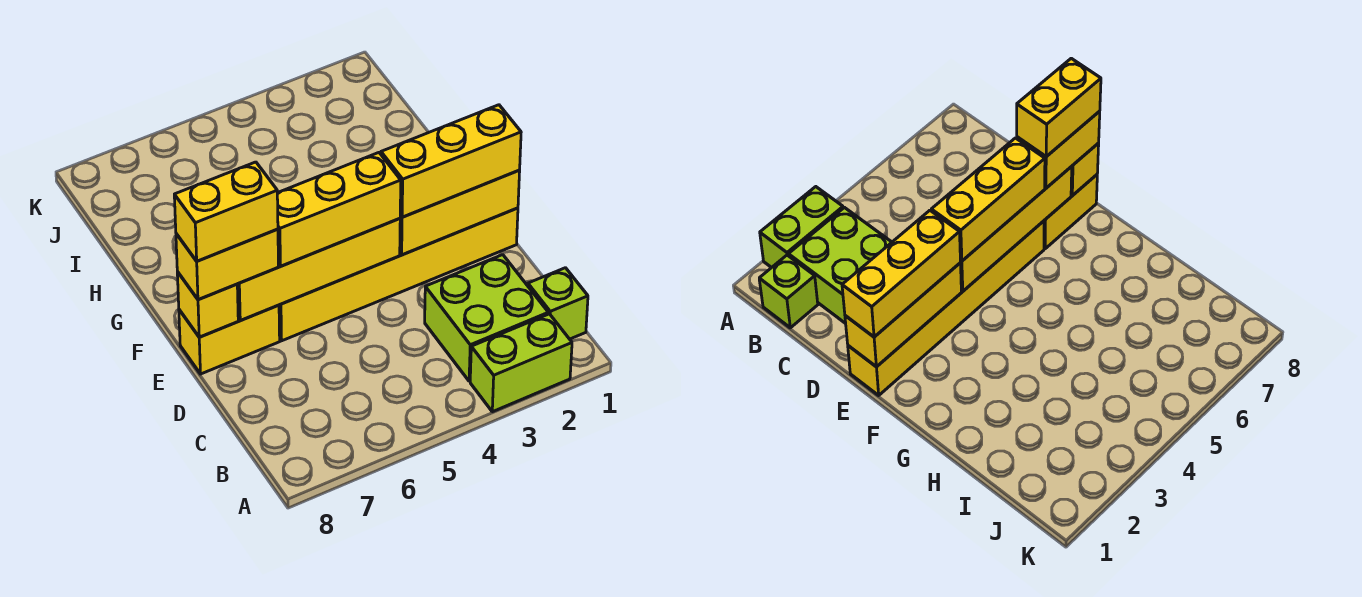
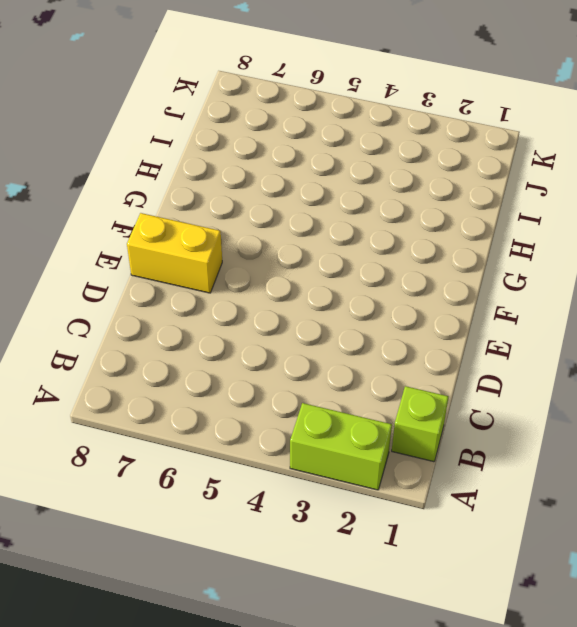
none -> lime 2x2 brick [425,255,548,381]
none -> yellow 1x6 brick [279,208,518,341]
none -> yellow 1x3 brick [400,170,520,255]

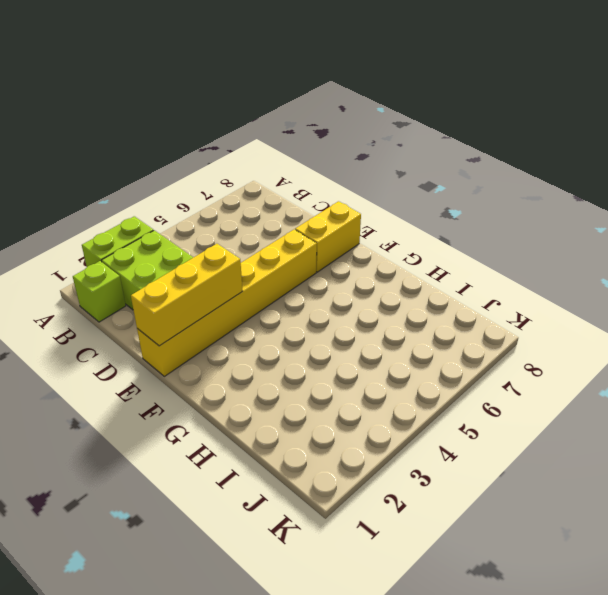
none -> yellow 1x4 brick [237,219,400,320]
none -> yellow 1x1 brick [177,272,238,337]
none -> yellow 1x3 brick [381,105,521,217]

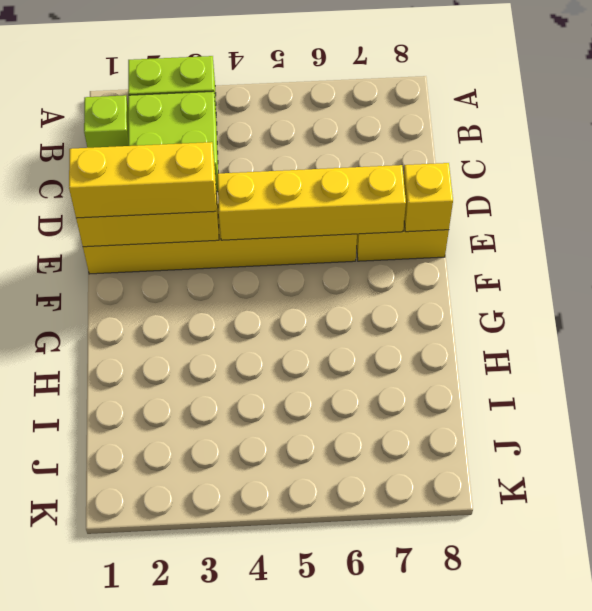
none -> yellow 1x3 brick [277,153,401,266]
none -> yellow 1x2 brick [176,229,278,300]
none -> yellow 1x2 brick [174,162,278,261]

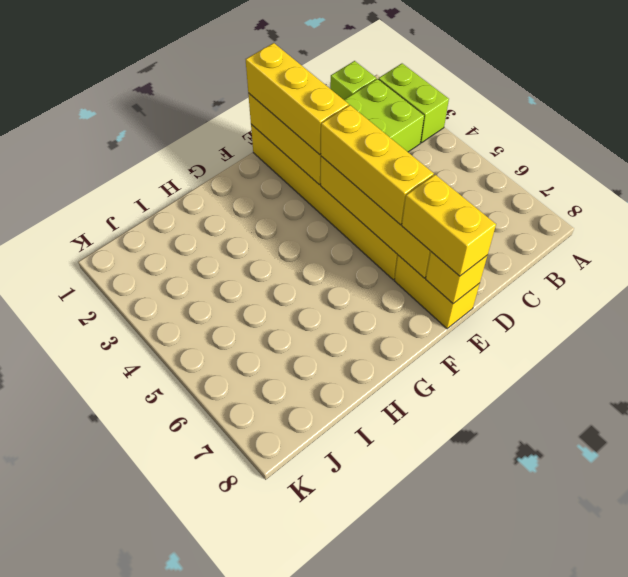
none -> yellow 1x2 brick [174,162,278,261]

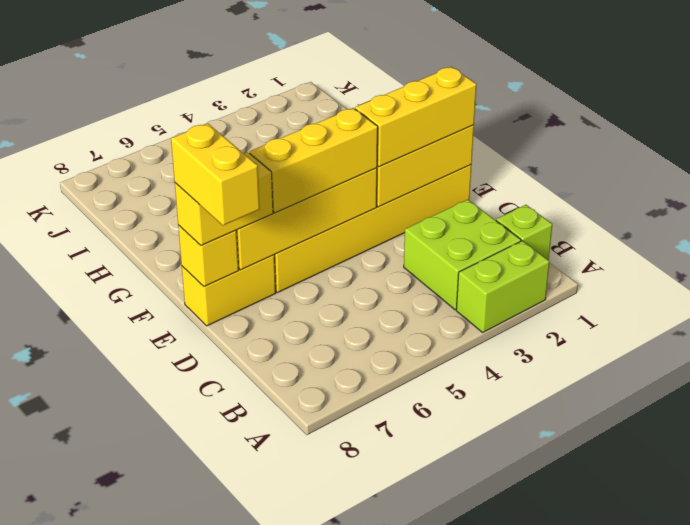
yellow 1x2 brick [171,123,260,225] -> yellow 1x2 brick turned to [174,162,278,261]

